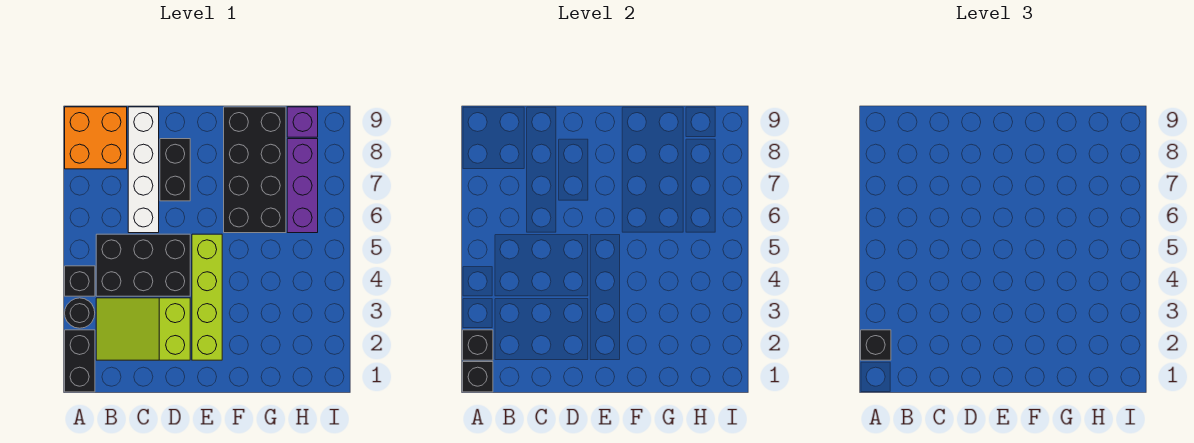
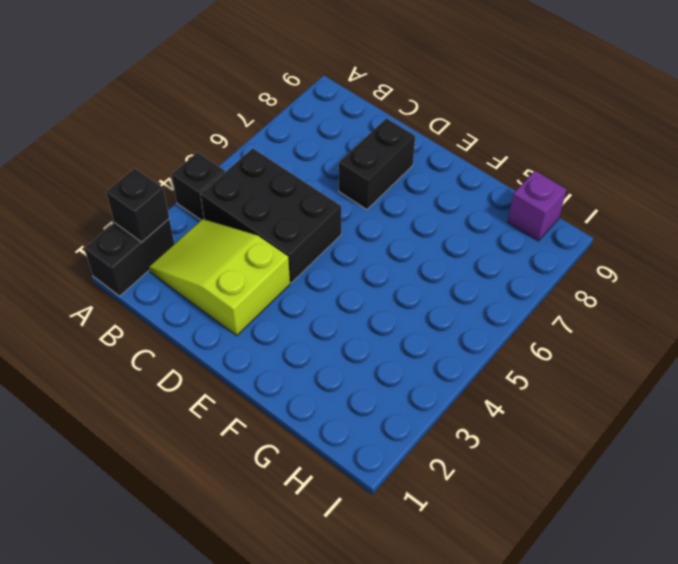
none -> black 1x1 round brick [65,298,95,328]
none -> orange 2x2 brick [65,107,127,169]
none -> white 1x4 brick [128,107,159,233]

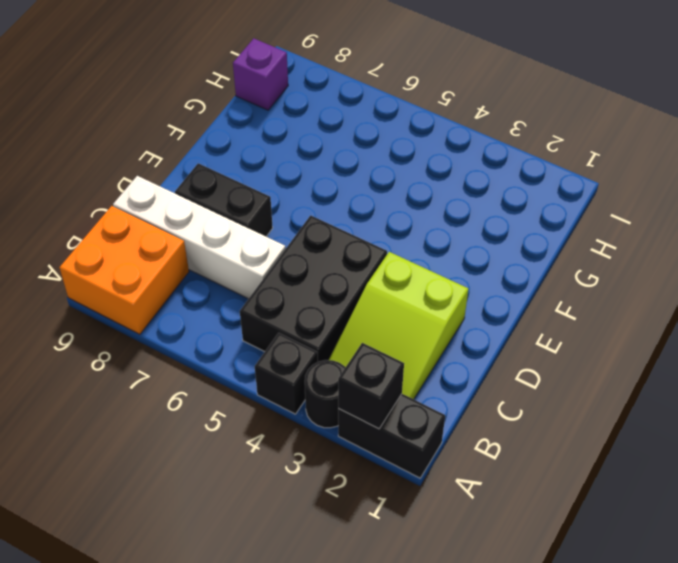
none -> lime 1x4 brick [192,234,222,360]
none -> black 2x4 brick [224,107,286,233]
none -> purple 1x3 brick [287,139,318,233]

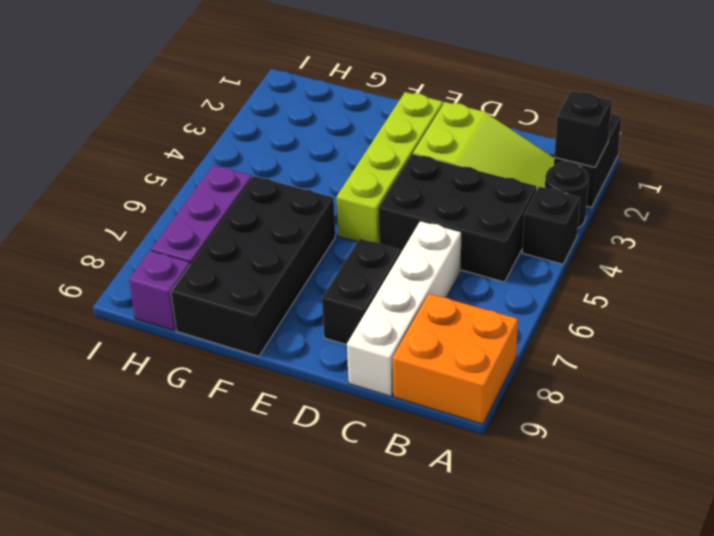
none -> black 1x1 brick [463,362,493,392]
none -> black 1x1 brick [861,330,891,360]

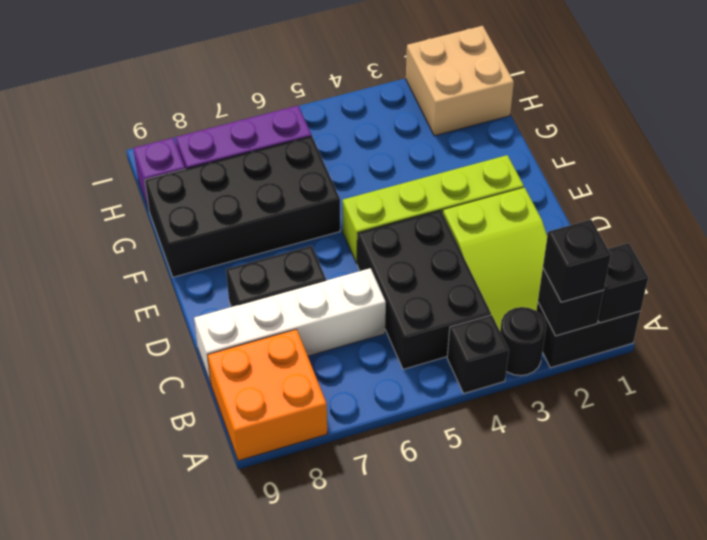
tan 2x2 brick [406,26,514,136] -> none

